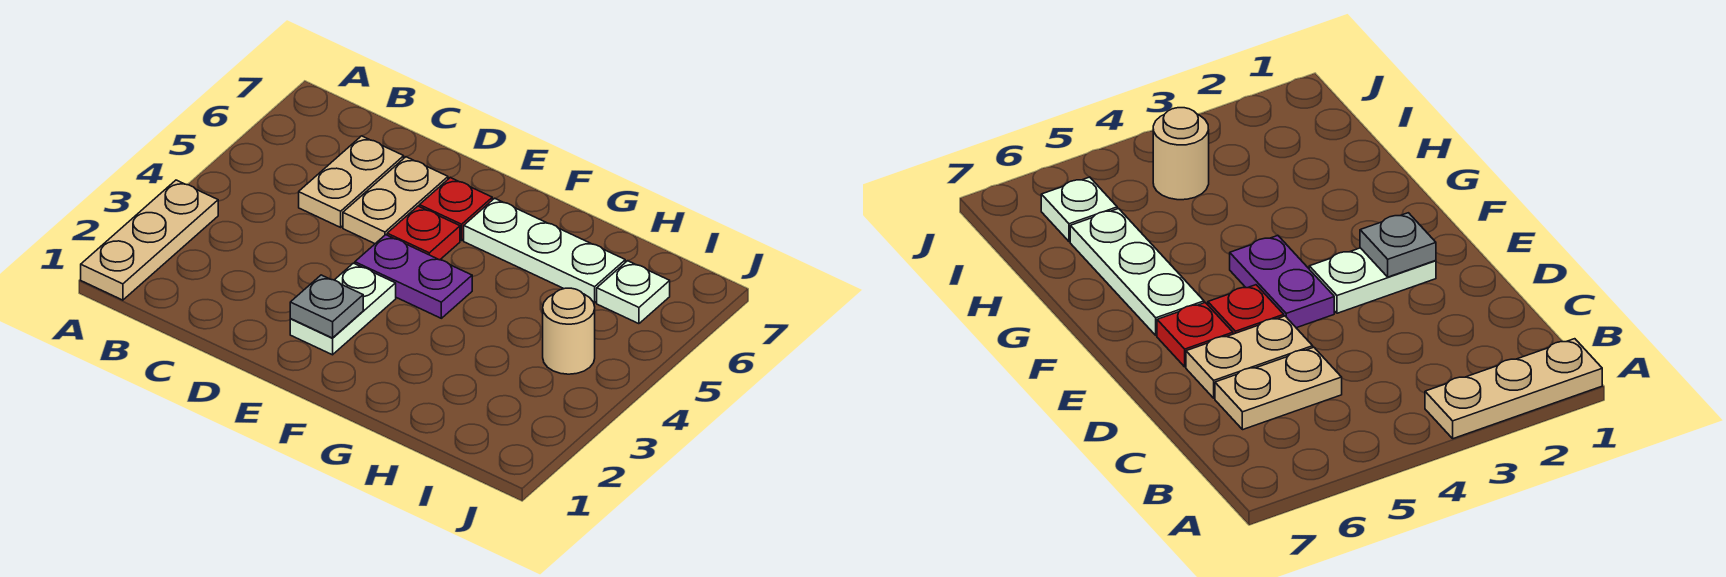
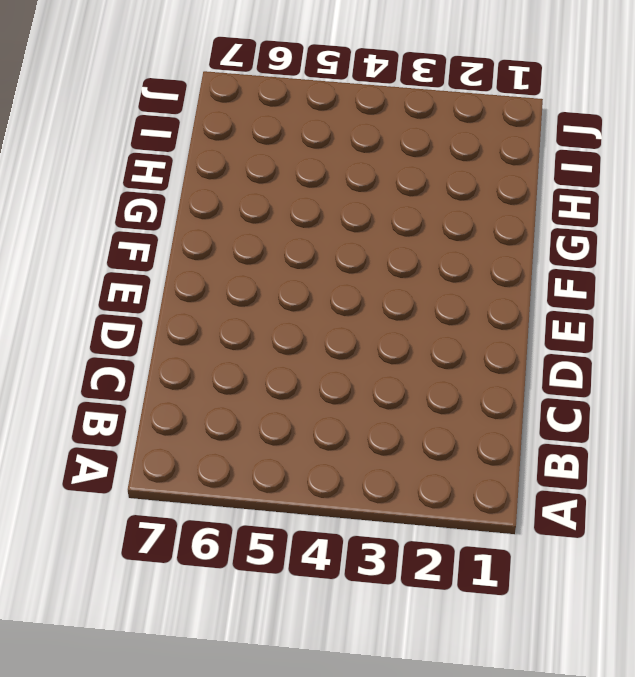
none -> tan 1x3 plate [81,180,218,300]
none -> tan 1x2 plate [299,136,404,227]

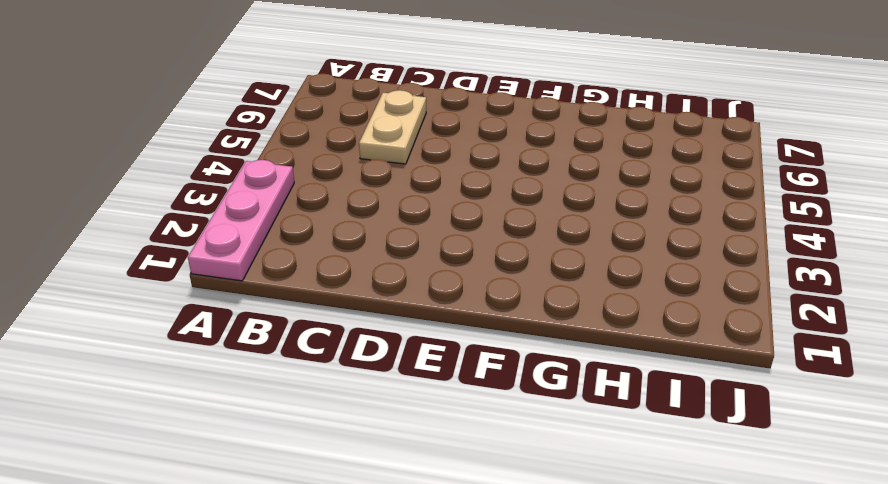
pink 1x3 plate [188,160,294,281] -> tan 1x3 plate [81,180,218,300]
none -> tan 1x2 plate [343,157,448,244]
none -> white 1x2 plate [290,263,396,355]

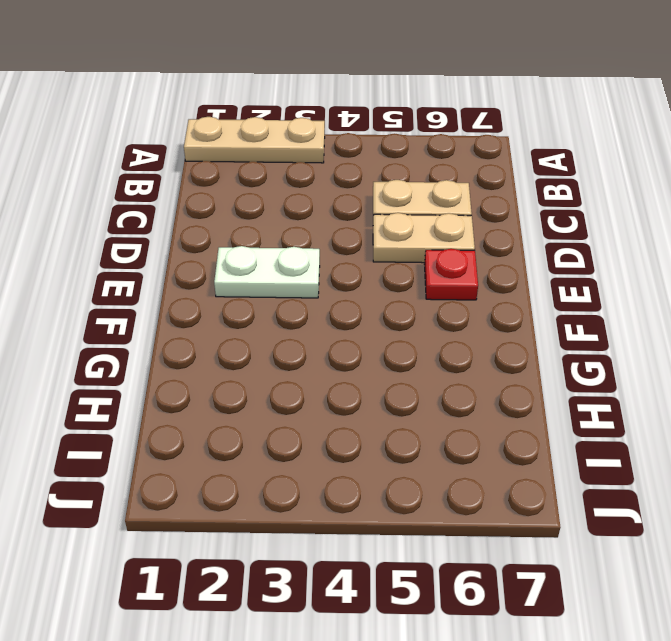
none -> purple 1x2 plate [355,235,472,318]
none -> red 1x1 plate [387,206,460,260]

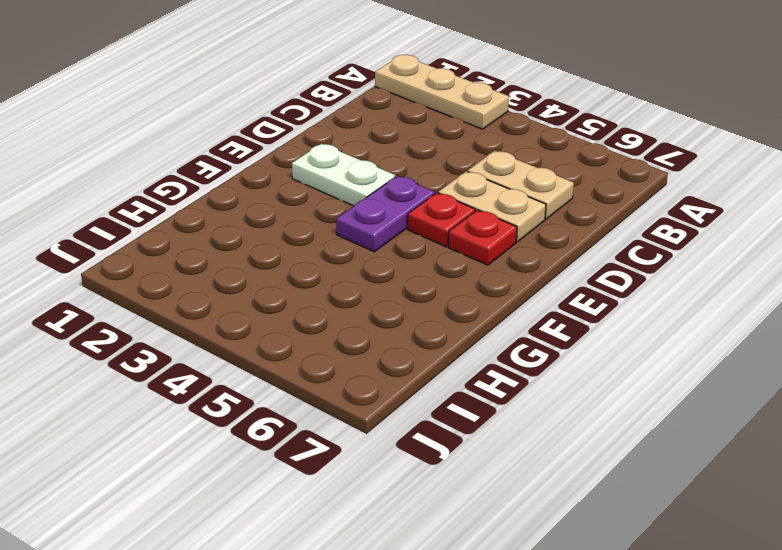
none -> white 1x3 plate [464,198,625,303]
none -> tan 1x1 round brick [543,288,595,374]

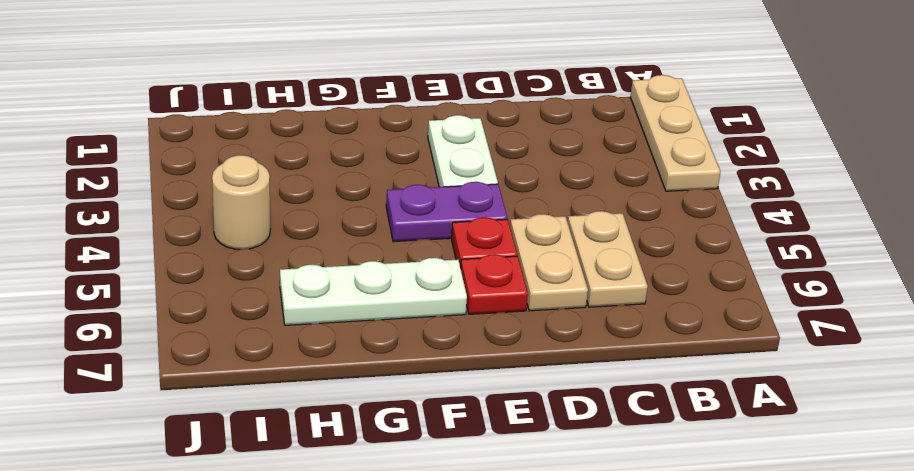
none -> white 1x1 plate [597,261,670,324]
none -> grey 1x1 plate [290,275,363,338]

